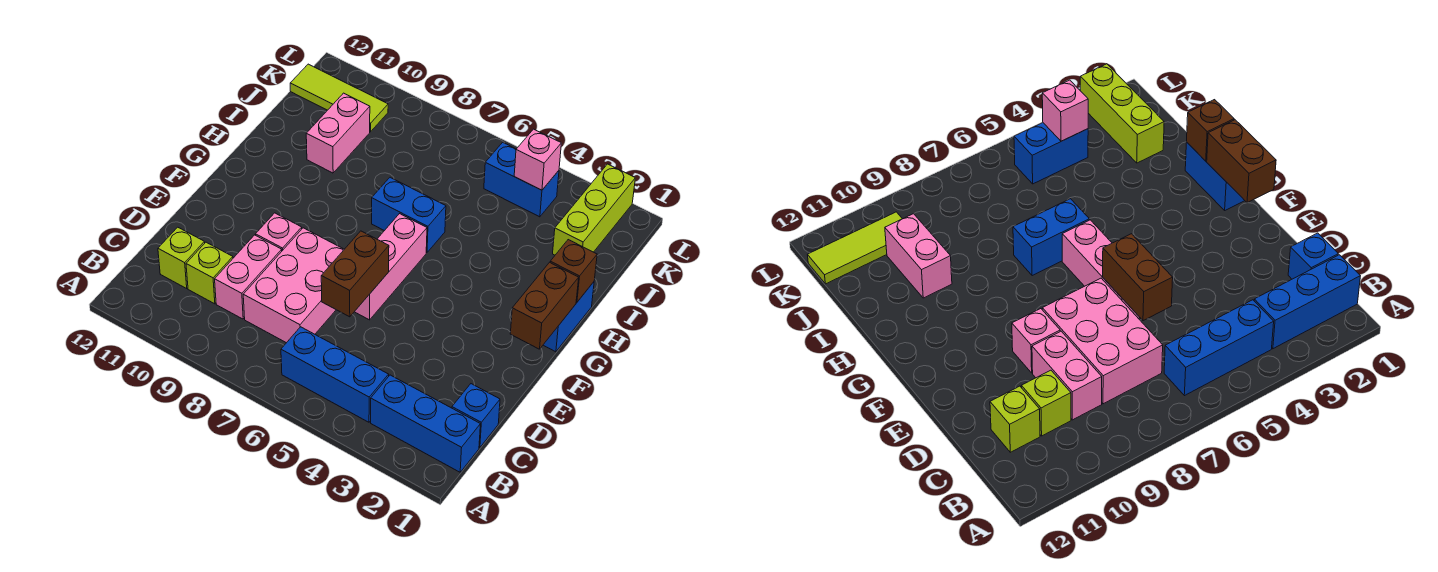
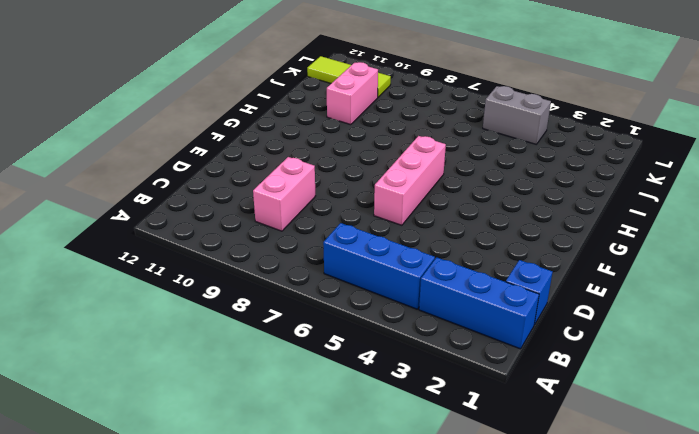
grey 1x2 brick [483,86,551,144] -> blue 1x2 brick [484,142,559,217]
none -> pink 2x3 brick [243,228,344,343]
none -> lime 1x1 brick [186,242,233,304]
none -> lime 1x1 brick [158,227,205,288]

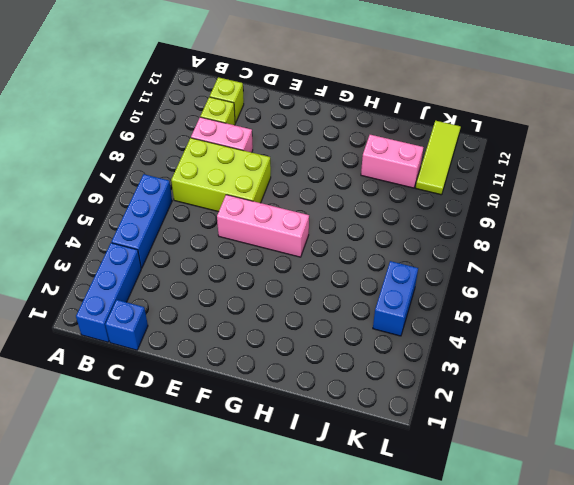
lime 2x3 brick [171,138,271,212] -> pink 2x3 brick [243,228,344,343]
none -> pink 1x1 brick [256,213,302,251]
none -> blue 1x2 brick [543,282,594,352]
none -> blue 1x2 brick [372,177,446,252]

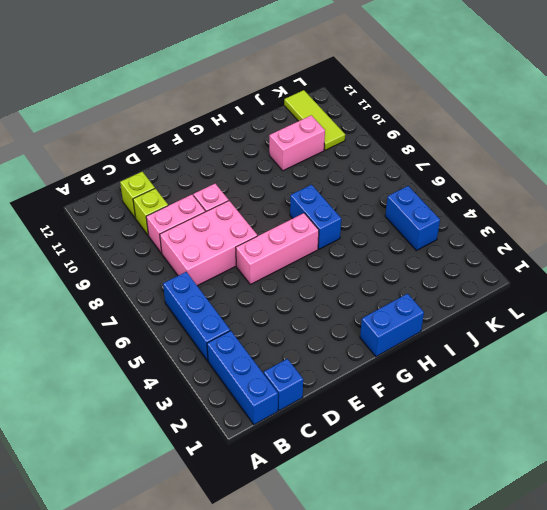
none -> lime 1x3 brick [553,164,635,255]
none -> brown 1x2 brick [321,231,389,317]
none -> brown 1x2 brick [510,262,579,349]

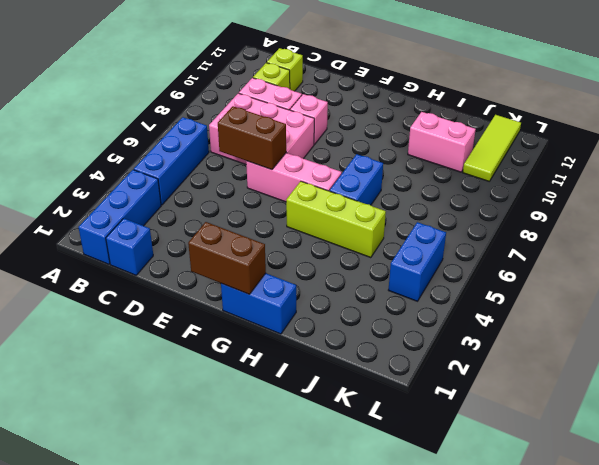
lime 1x3 brick [286,181,386,258] -> lime 1x3 brick moved to [553,164,635,255]
none -> brown 1x1 brick [550,240,597,302]
none -> pink 1x1 brick [514,129,561,190]

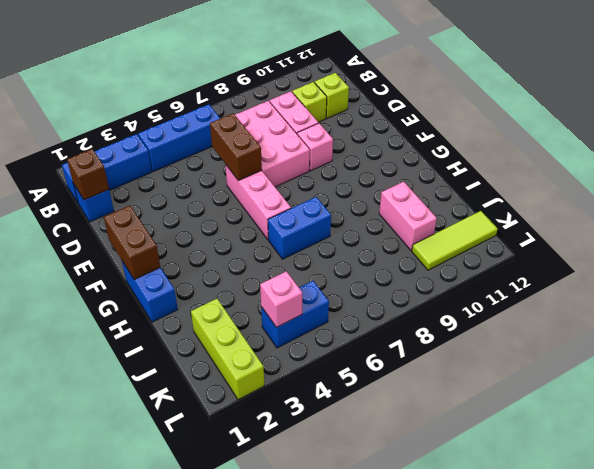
brown 1x1 brick [67,149,109,200] -> brown 1x1 brick moved to [550,240,597,302]

